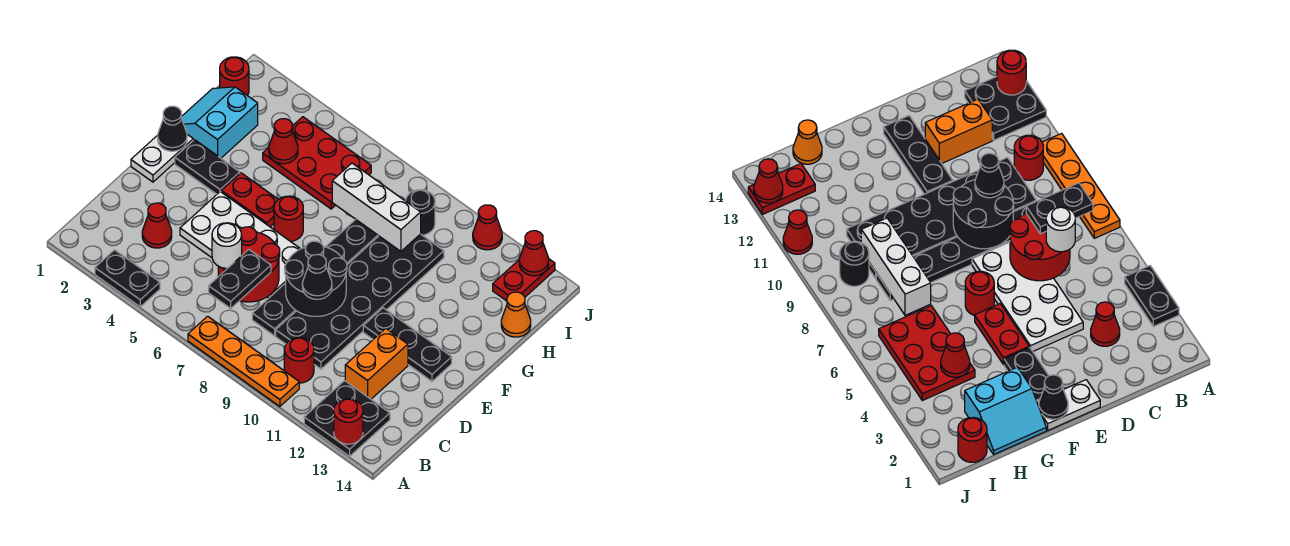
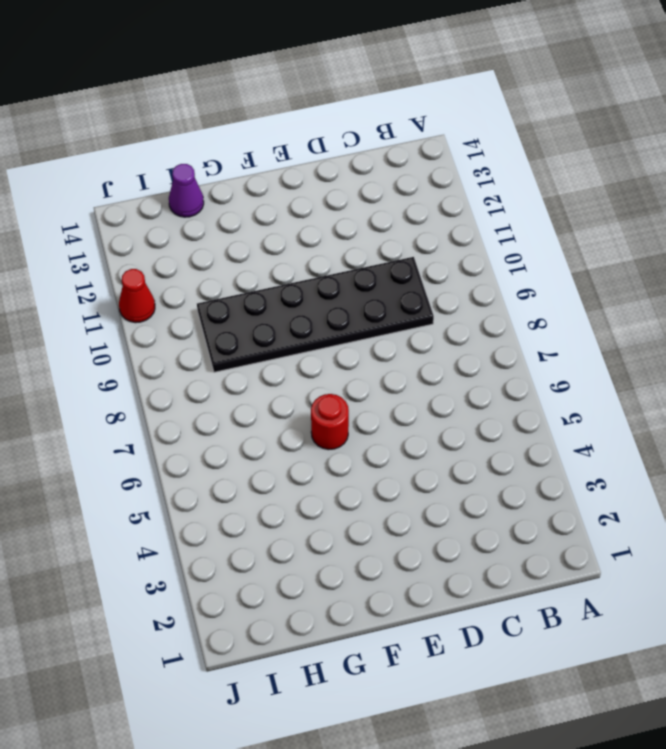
purple 1x1 cone [169,164,204,217] -> orange 1x1 cone [501,292,531,337]
none -> black 1x2 plate [95,250,160,307]
none -> orange 1x4 plate [188,316,299,407]
none -> black 2x2 plate [304,381,390,456]
none -> red 1x1 round brick [284,337,314,383]

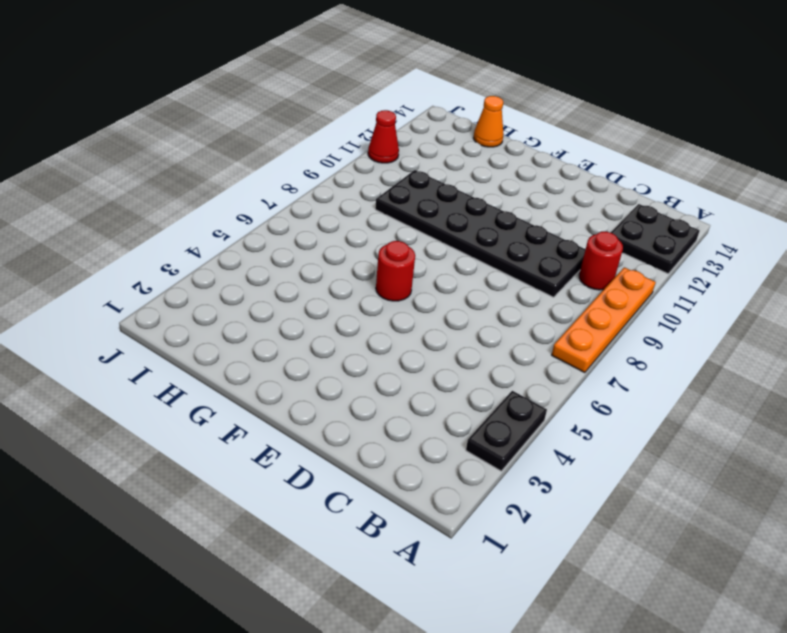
none -> red 1x1 cone [142,203,172,248]
none -> black 1x6 plate [252,220,378,336]
none -> orange 1x2 brick [345,328,408,399]
none -> white 2x4 plate [180,192,300,298]

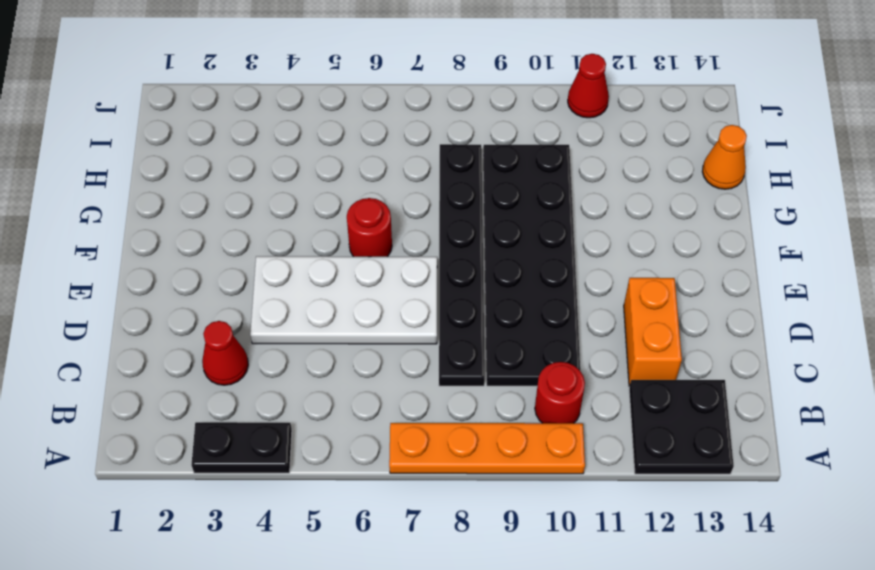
none -> white 1x2 plate [131,135,193,182]
none -> black 1x3 plate [363,308,452,381]
none -> black 1x2 plate [175,140,240,194]
none -> red 1x2 plate [221,173,278,227]

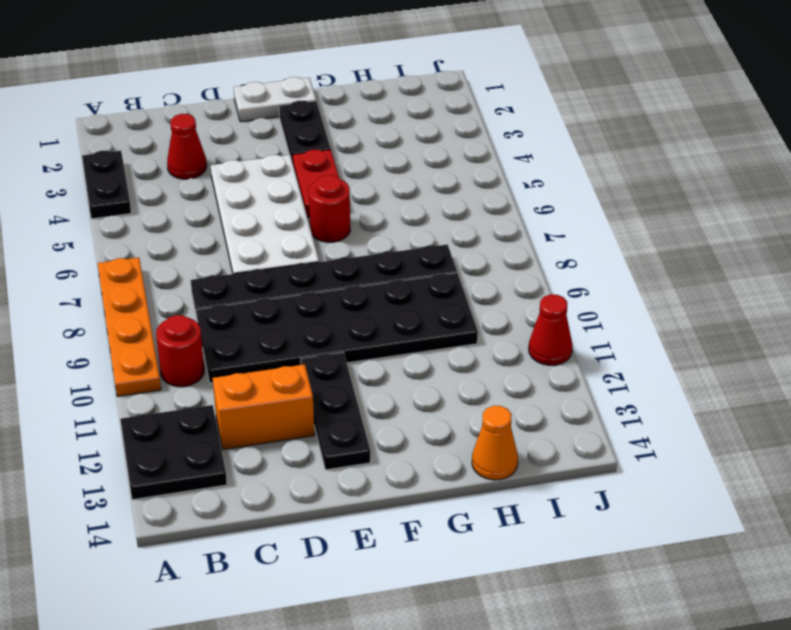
none -> cyan 2x2 slope [182,87,258,158]
none -> red 2x3 plate [263,117,371,209]
none -> red 1x1 round brick [220,57,249,96]
none -> black 1x1 round brick [406,190,435,235]

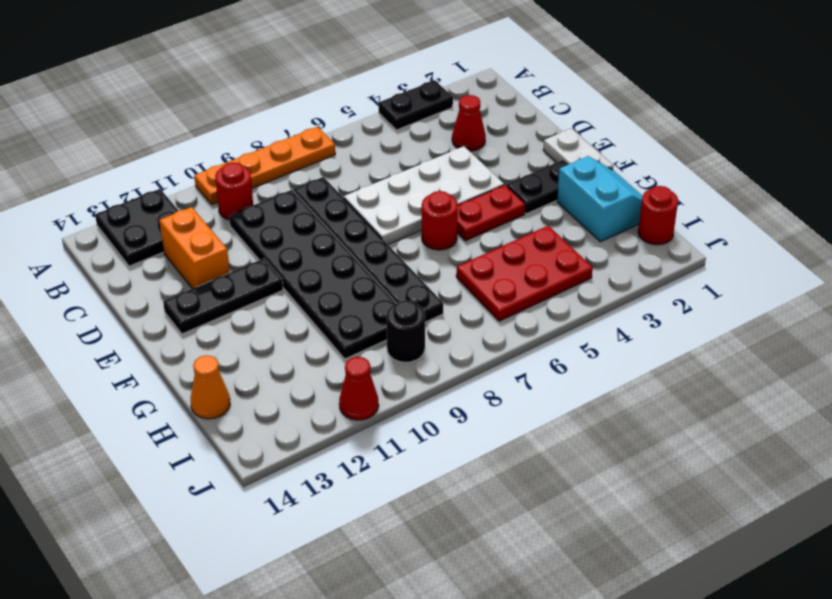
none -> red 1x2 plate [493,259,555,301]
none -> red 1x1 round brick [334,399,363,444]
none -> red 2x2 round brick [218,227,280,302]
none -> black 2x2 round brick [285,241,347,316]

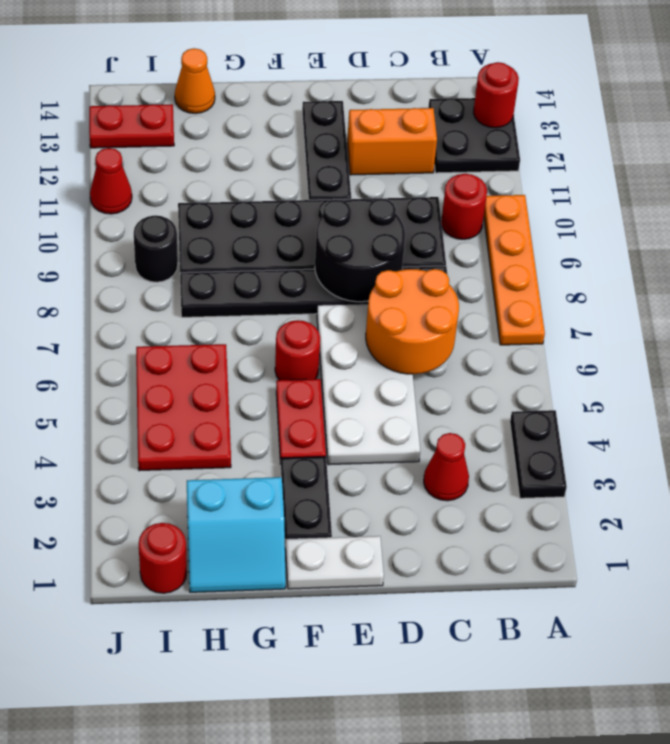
orange 2x2 round brick [366,269,459,374] -> red 2x2 round brick [218,227,280,302]
none -> black 1x1 cone [158,106,187,151]
none -> red 1x1 cone [269,119,298,164]
none -> white 1x3 brick [332,163,421,251]
none -> red 1x1 cone [519,231,549,276]

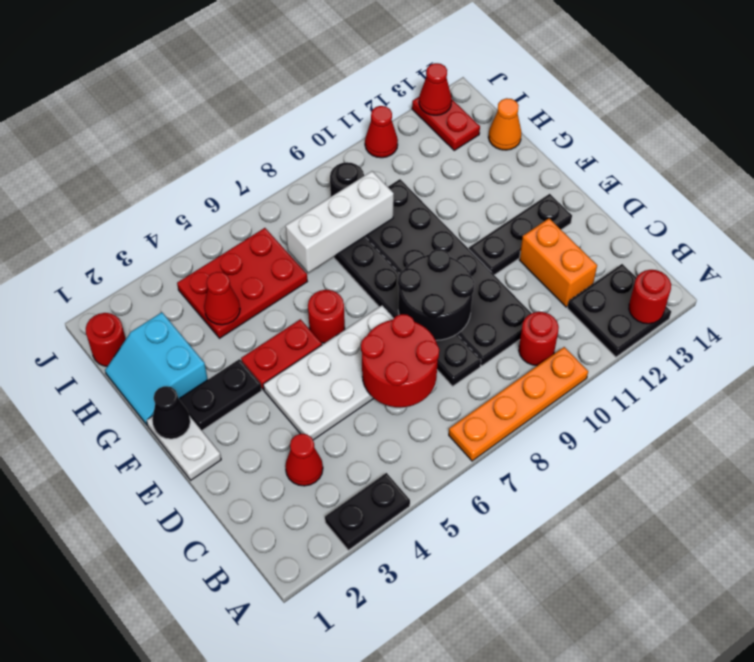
none -> black 1x2 plate [209,249,271,308]
none -> white 1x1 round brick [212,223,242,268]
none -> black 1x1 cone [302,255,332,299]

